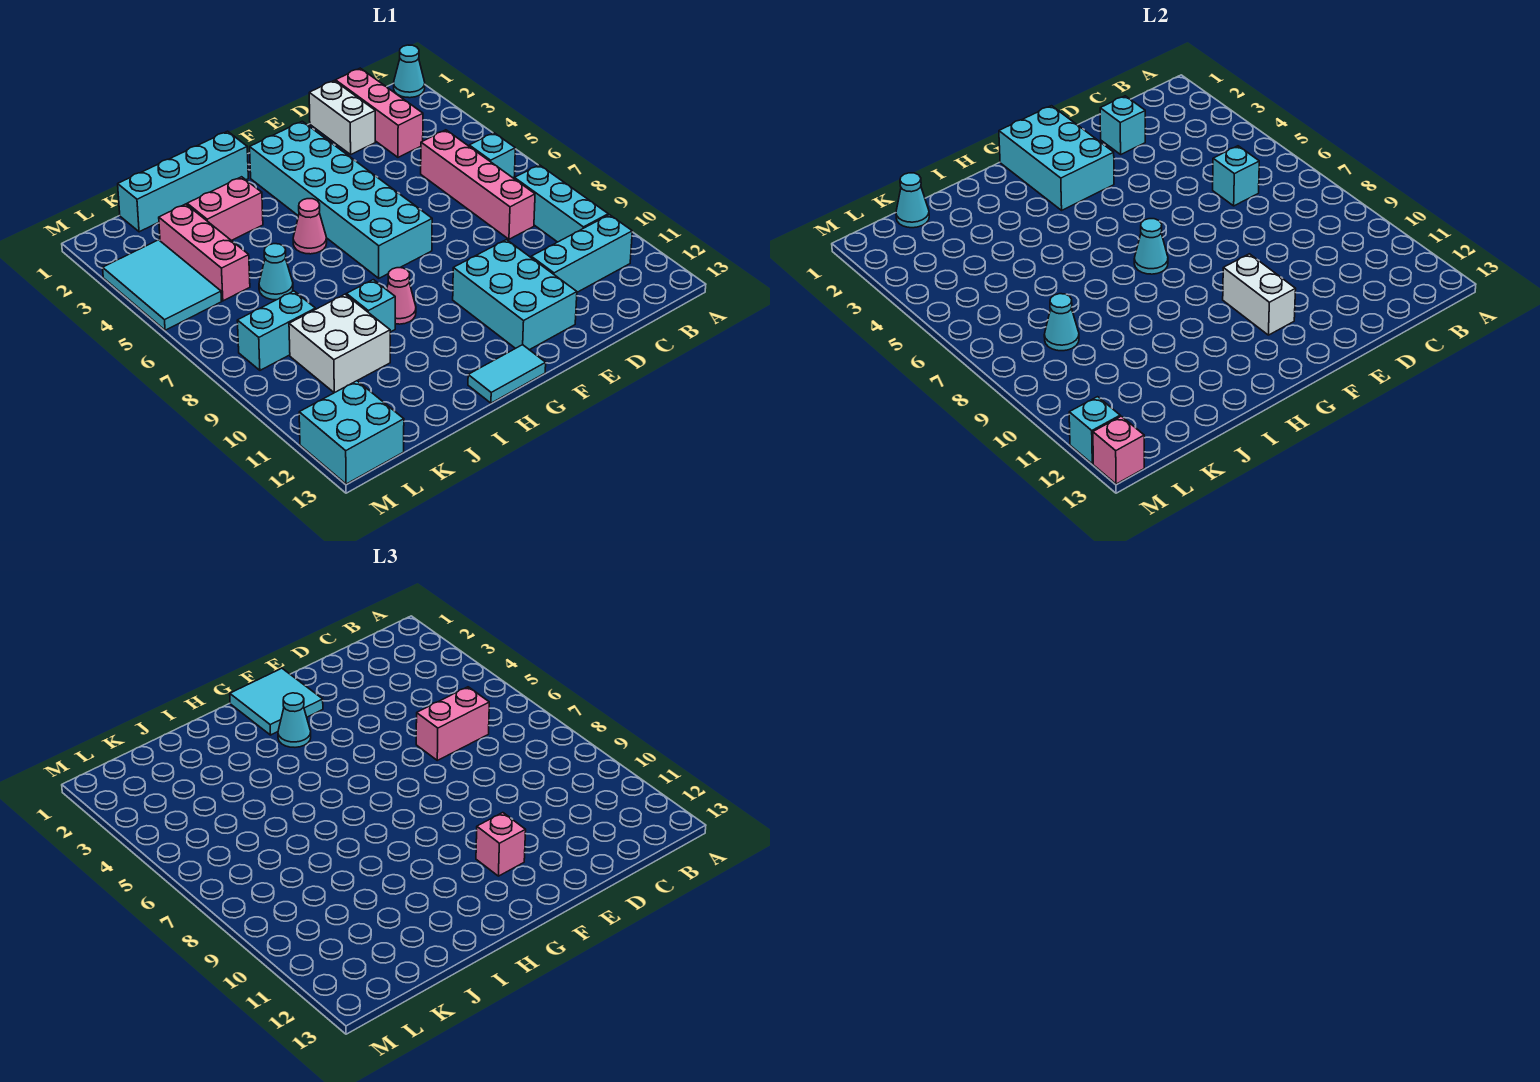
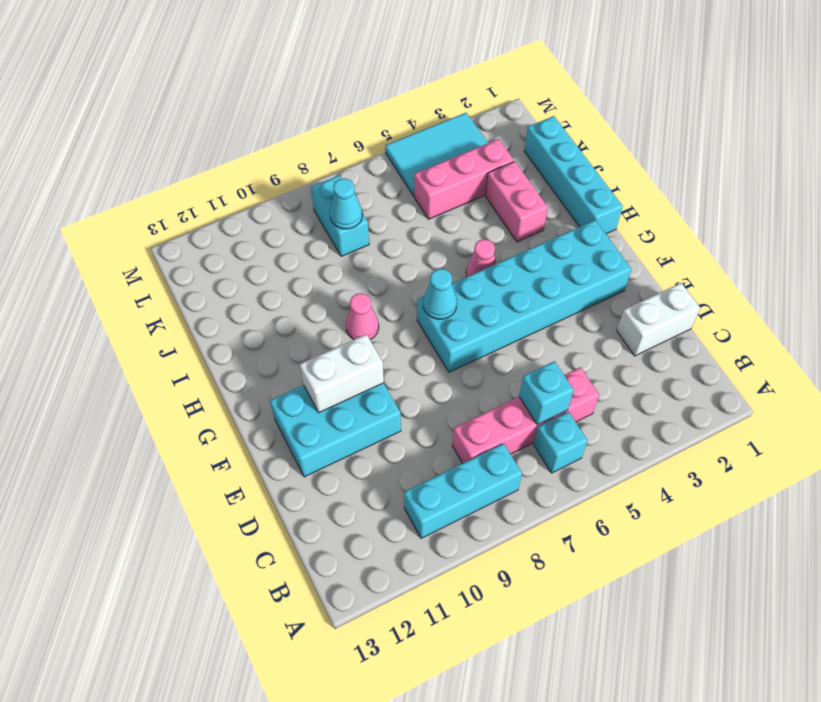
none -> cyan 1x1 cone [394,45,425,98]
none -> cyan 1x3 brick [531,215,632,292]
none -> pink 1x3 brick [335,68,423,157]
none -> cyan 1x2 tile [468,345,546,403]

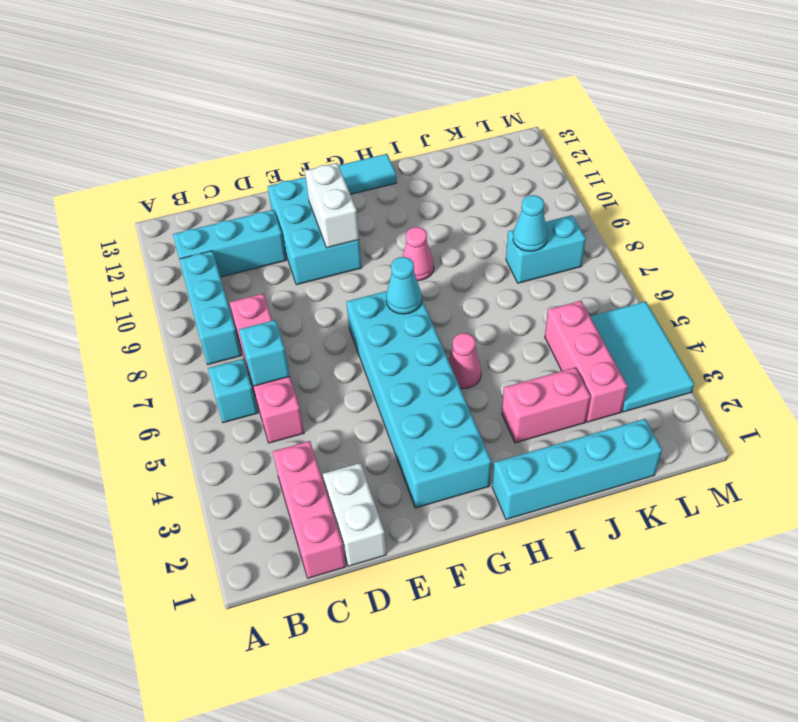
none -> cyan 1x1 cone [394,45,425,98]
none -> cyan 1x1 brick [347,280,395,332]
none -> cyan 1x1 cone [259,244,293,300]
none -> white 2x2 brick [289,294,390,393]

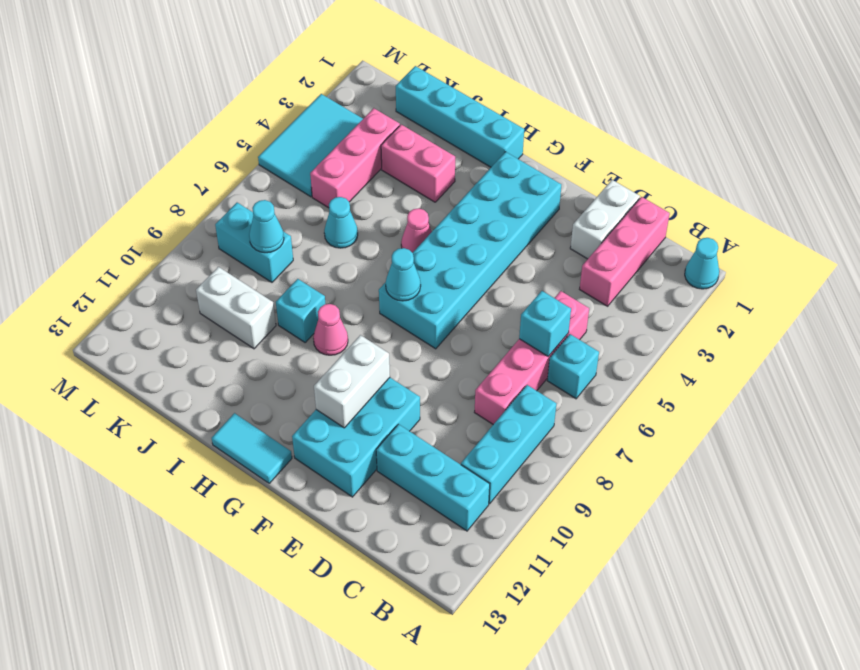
white 1x2 brick [196,267,276,349] -> white 2x2 brick [289,294,390,393]
none -> cyan 2x2 brick [299,381,404,484]
none -> cyan 1x1 brick [1100,96,1145,154]
none -> cyan 2x3 brick [999,106,1114,210]
none -> cyan 1x1 cone [896,173,929,228]

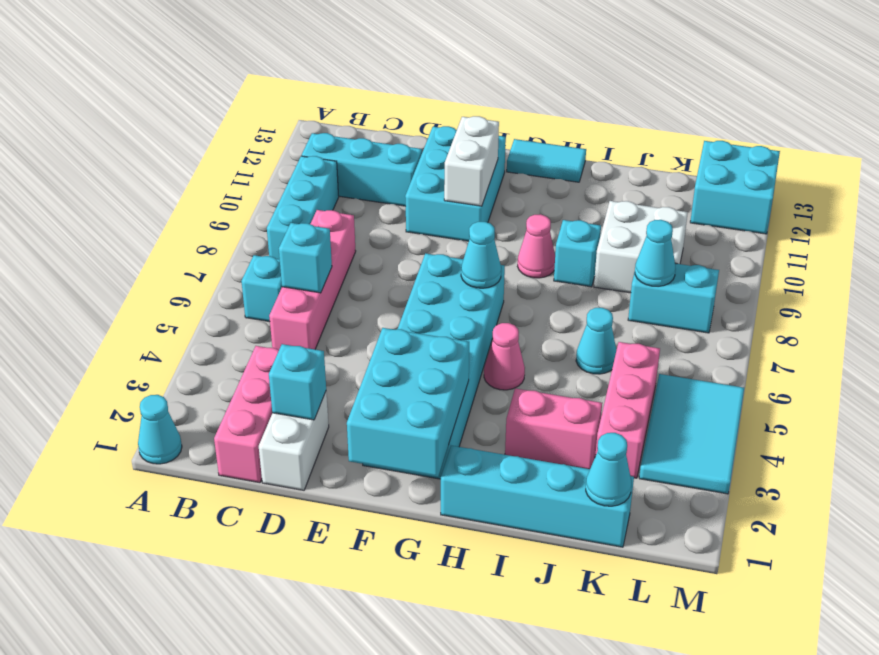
none -> cyan 1x1 brick [1069,397,1120,464]
none -> pink 1x1 brick [1093,416,1144,484]
none -> pink 1x2 brick [416,687,489,760]
none -> cyan 2x2 tile [230,668,323,735]

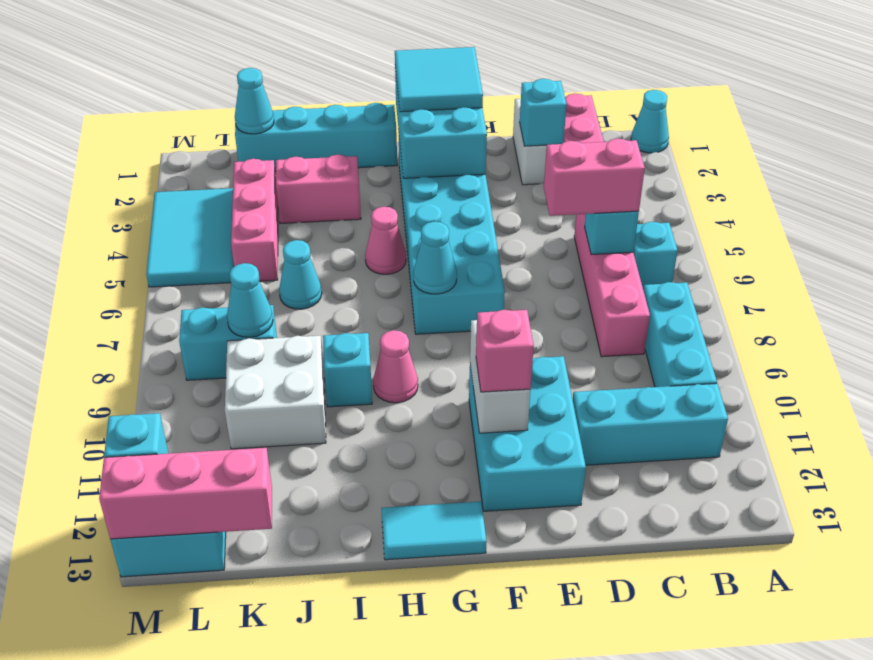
pink 1x3 brick [99,448,272,539] -> pink 1x1 brick [1093,416,1144,484]
none -> cyan 1x1 cone [278,693,311,747]

